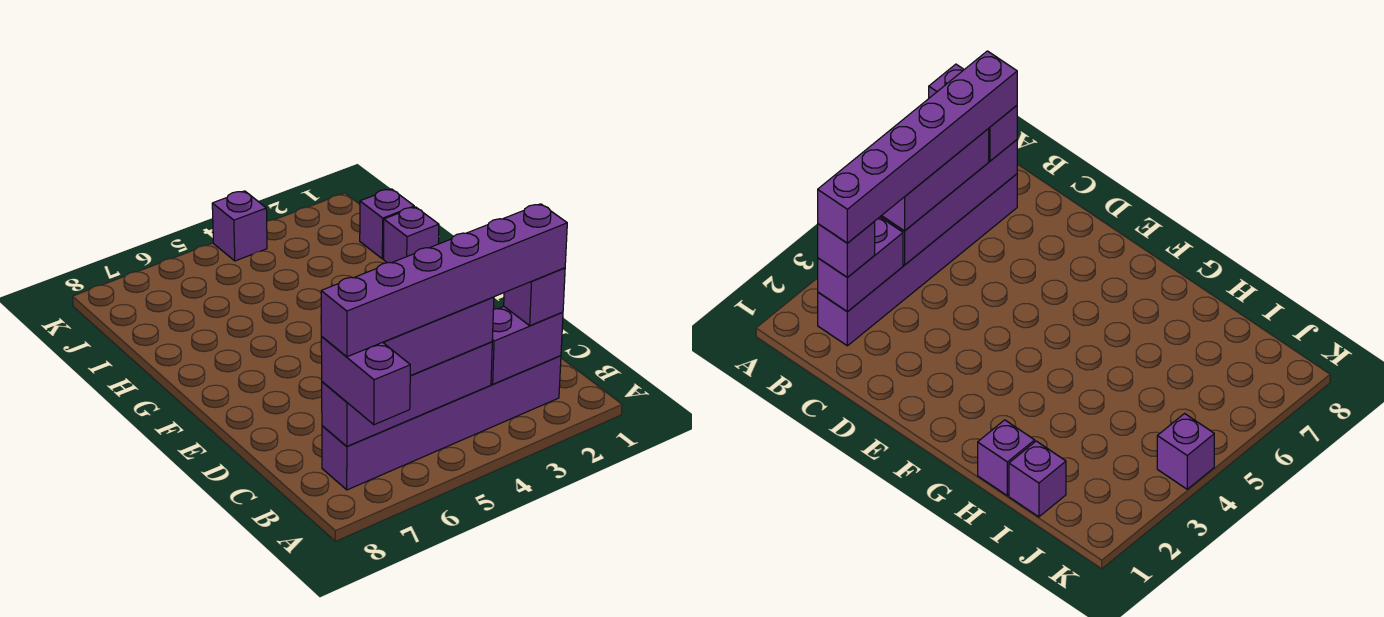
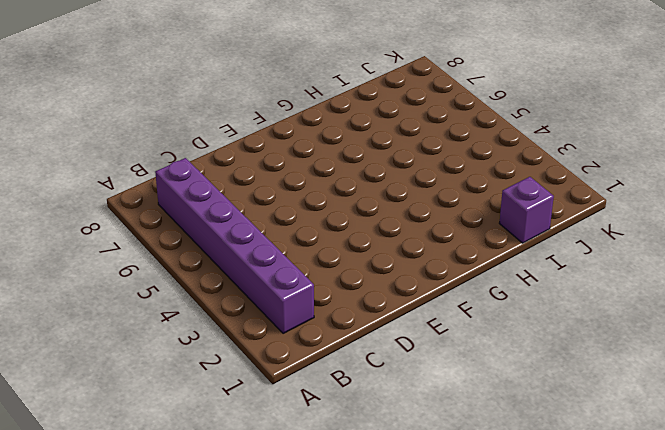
none -> purple 1x1 brick [384,207,439,263]
none -> purple 1x1 brick [212,191,267,261]

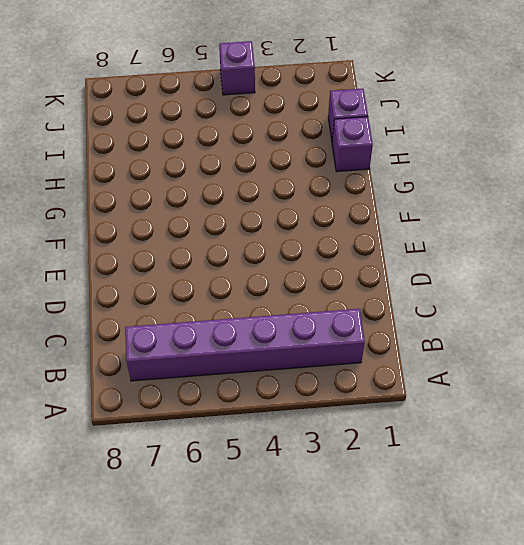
none -> purple 1x2 brick [491,307,563,384]
none -> purple 1x4 brick [322,342,492,446]

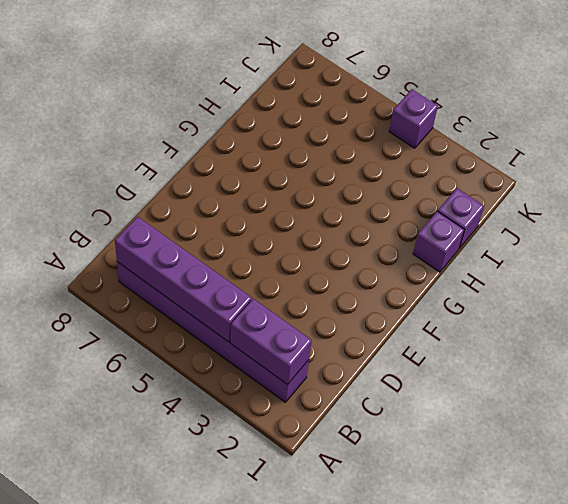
none -> purple 1x2 brick [321,337,410,425]
none -> purple 1x1 brick [504,268,565,326]

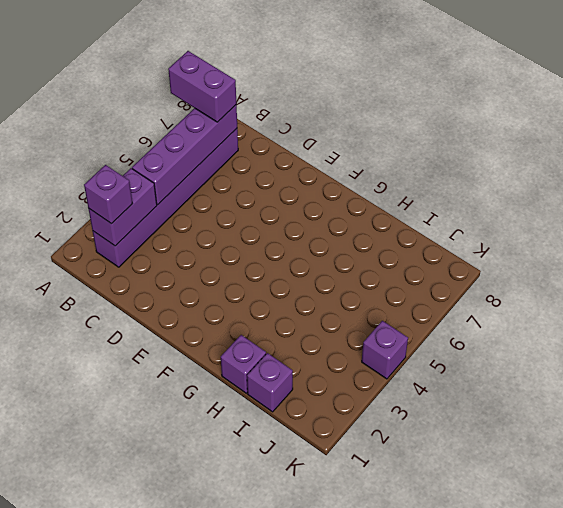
none -> purple 1x3 brick [383,297,494,376]
none -> purple 1x6 brick [321,204,567,357]

